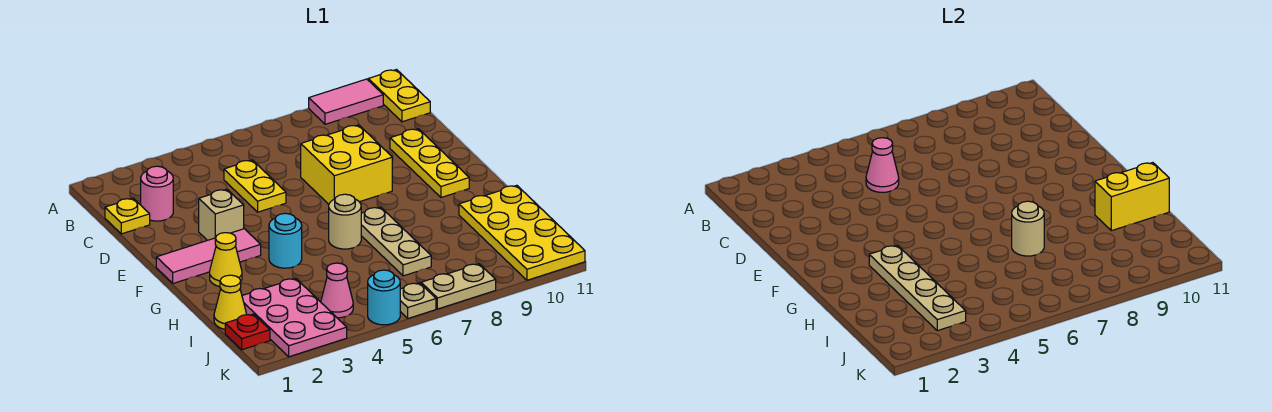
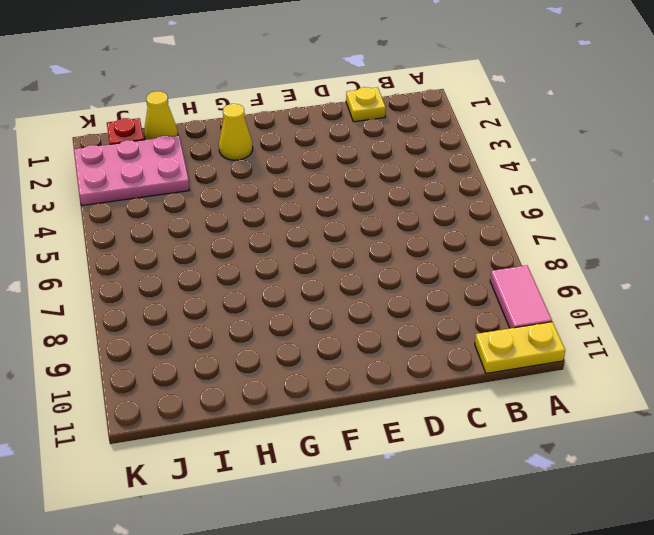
none -> pink 1x1 round brick [141,166,173,221]
none -> yellow 1x2 plate [224,160,286,212]
none -> yellow 2x2 brick [301,125,392,204]

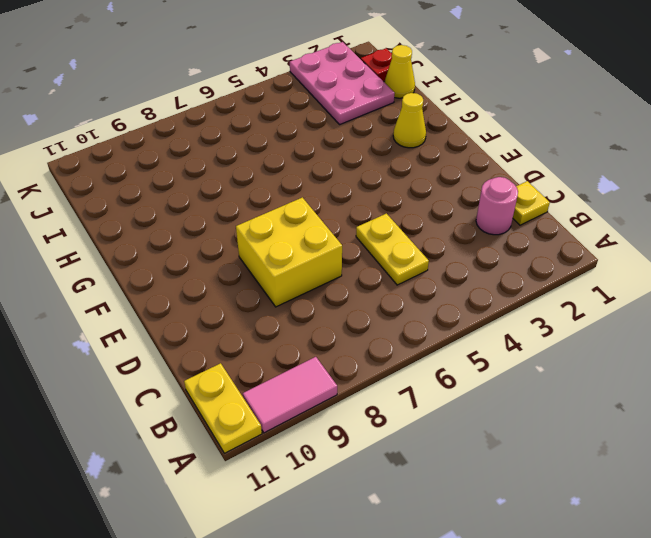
none -> yellow 1x3 plate [390,129,469,197]
none -> tan 1x1 brick [199,189,244,240]
none -> pink 1x3 tile [156,229,261,283]

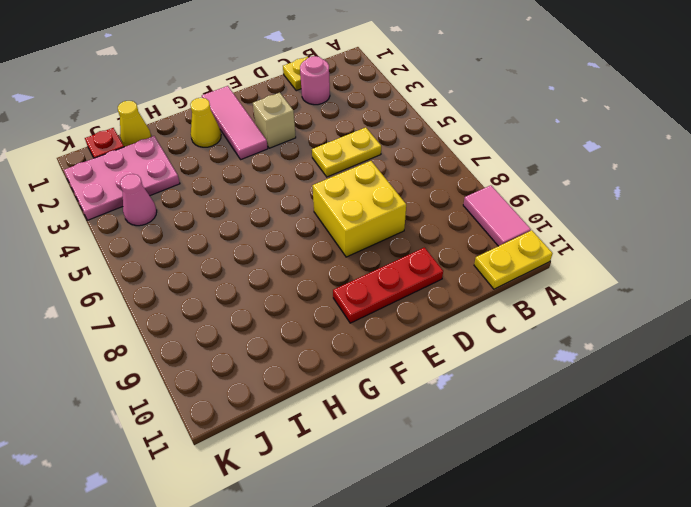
red 1x3 plate [333,248,443,323] -> yellow 1x3 plate [390,129,469,197]
none -> cyan 1x1 round brick [269,213,302,268]
none -> tan 1x1 round brick [329,194,361,249]
none -> tan 1x3 plate [361,207,431,276]

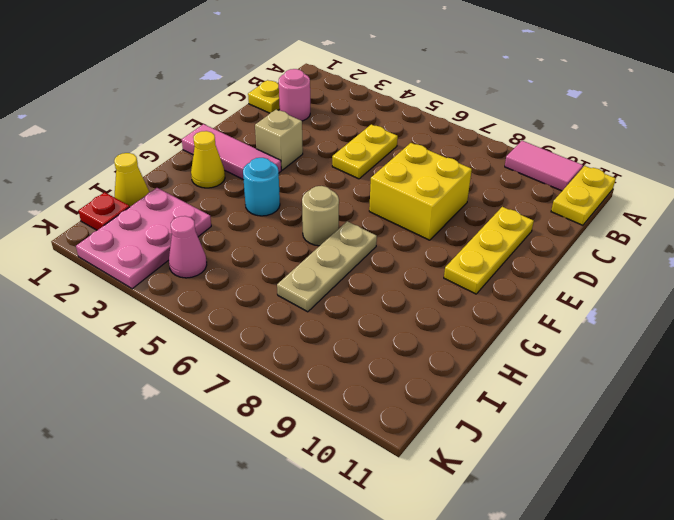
none -> yellow 2x4 plate [459,185,585,280]
none -> cyan 1x1 round brick [368,270,400,325]
none -> tan 1x1 plate [400,283,436,318]

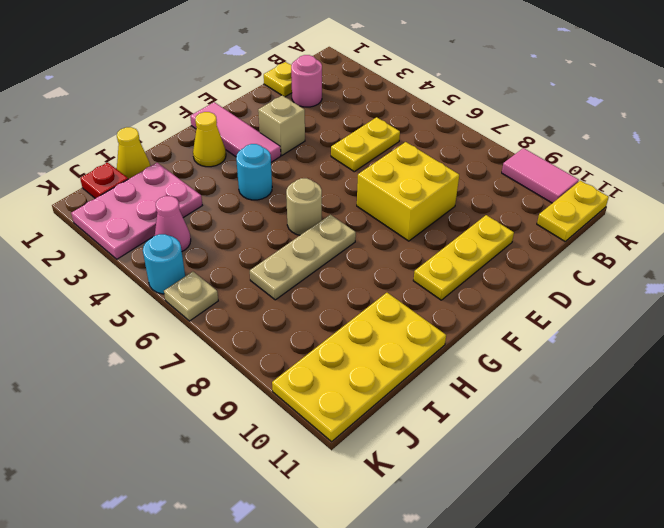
none -> tan 1x2 plate [421,264,496,309]
none -> pink 1x1 cone [866,138,899,192]
none -> tan 1x4 plate [869,245,966,331]

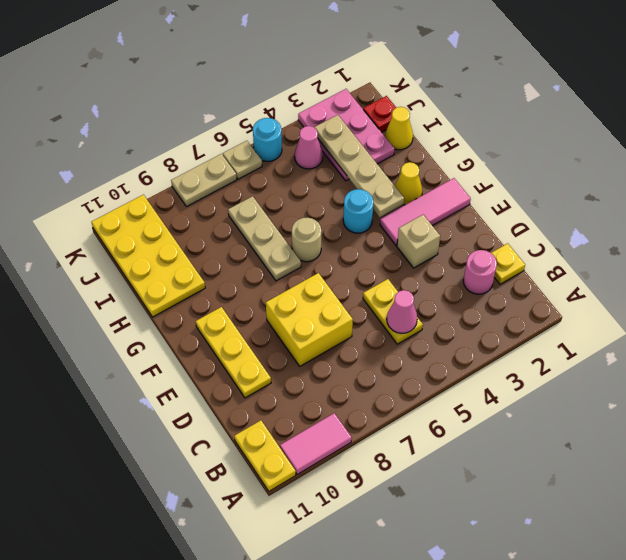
none -> tan 1x1 round brick [1012,201,1044,256]
none -> yellow 1x2 brick [1095,163,1169,231]

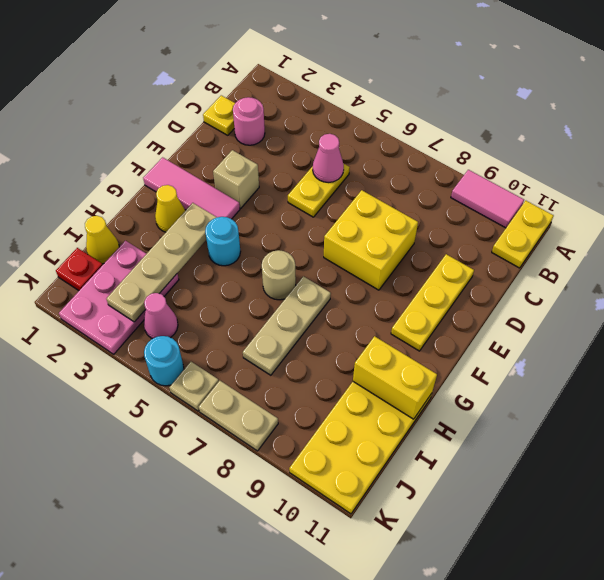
none -> tan 1x1 round brick [1012,201,1044,256]

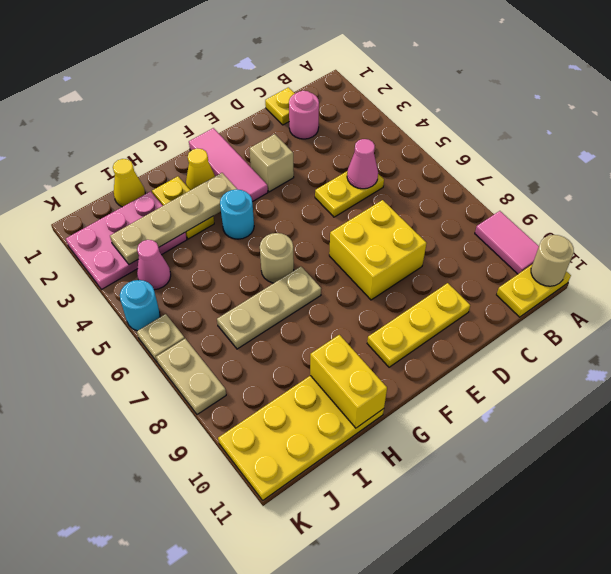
tan 1x1 round brick [531,235,574,286] -> tan 1x1 round brick moved to [1012,201,1044,256]
yellow 1x2 plate [152,176,214,239] -> none
none -> red 1x1 plate [225,314,270,350]

